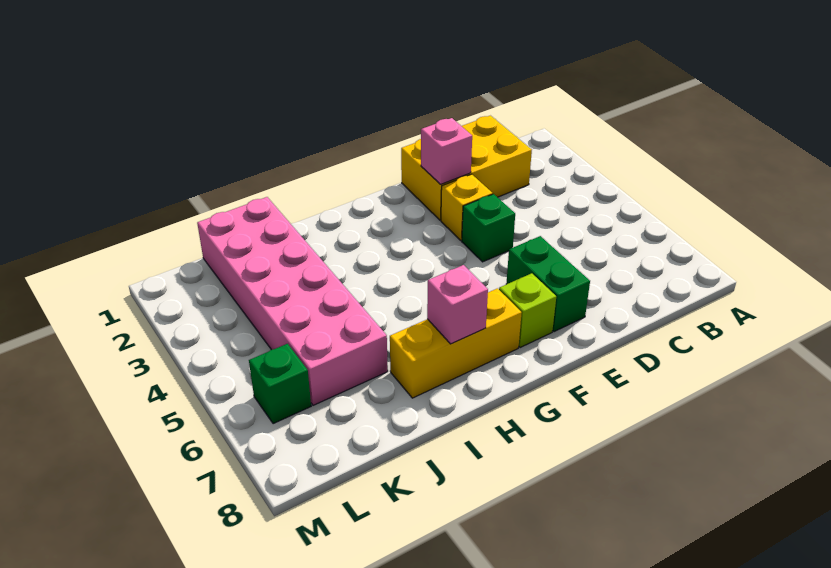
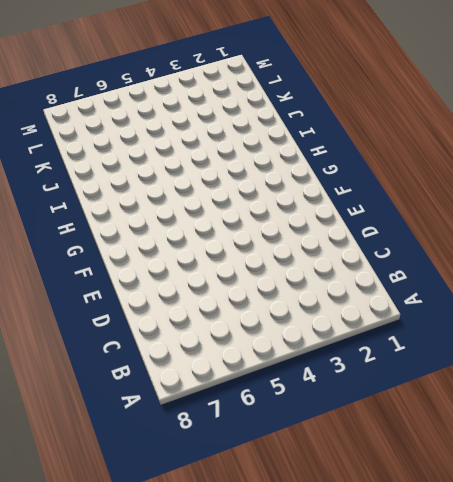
none -> yellow 2x3 brick [401,116,532,220]
none -> yellow 1x1 brick [441,174,493,240]

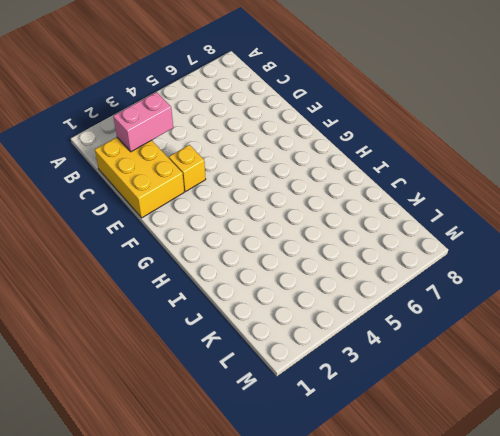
pink 1x2 brick [113,92,173,152] -> none
none -> green 1x1 brick [462,194,515,262]
none -> green 1x2 brick [506,236,590,332]

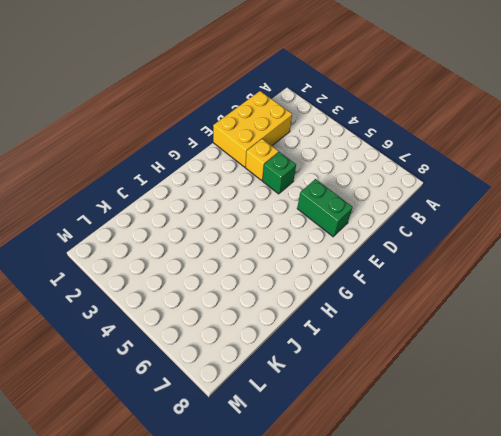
none -> lime 1x1 brick [499,273,556,348]
none -> yellow 1x3 brick [390,288,522,398]

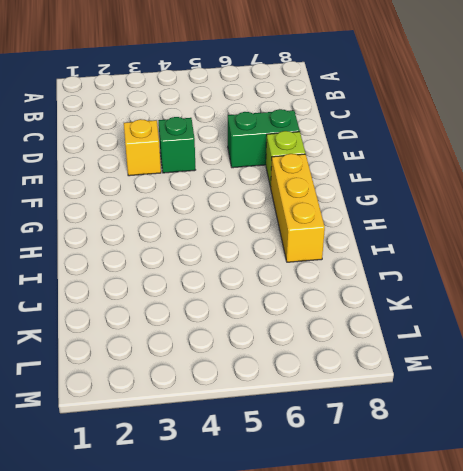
none -> yellow 2x3 brick [401,116,532,220]
none -> pink 2x6 brick [197,197,388,405]

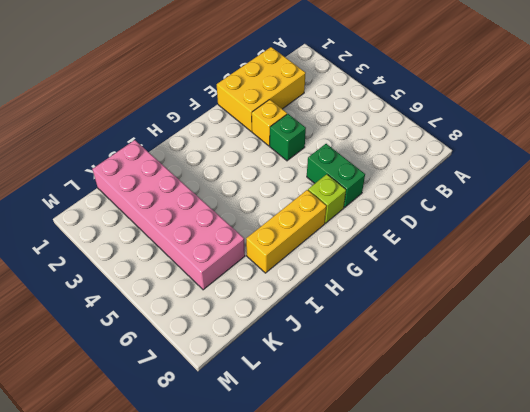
none -> green 1x1 brick [249,344,311,424]
none -> pink 1x1 brick [421,118,472,184]

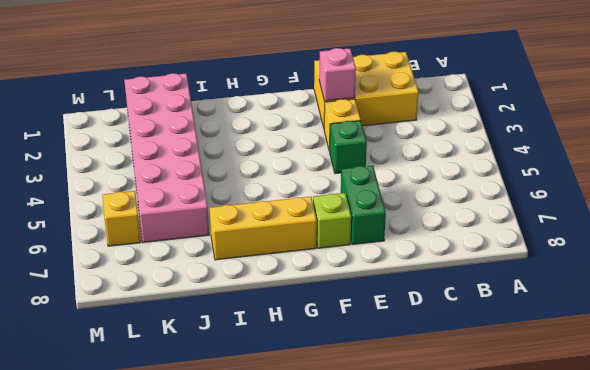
yellow 1x1 brick [102,191,141,246] -> green 1x1 brick [249,344,311,424]
none -> pink 1x1 brick [427,265,488,344]

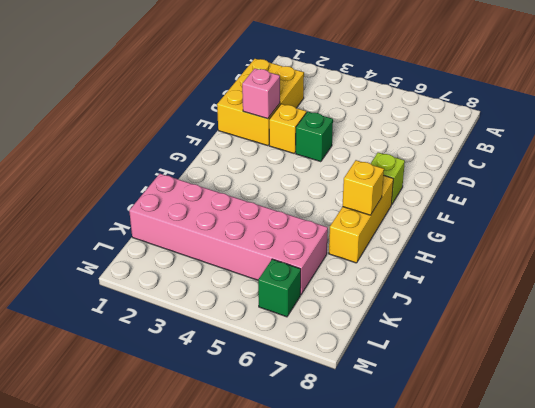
yellow 1x1 brick [343,160,384,215] -> pink 1x1 brick [427,265,488,344]
none -> green 1x2 brick [506,236,590,332]

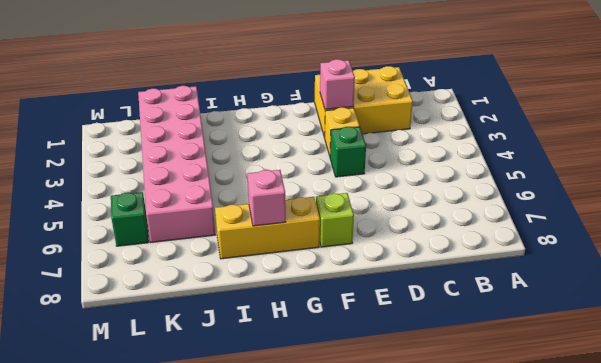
none -> green 1x2 brick [506,236,590,332]

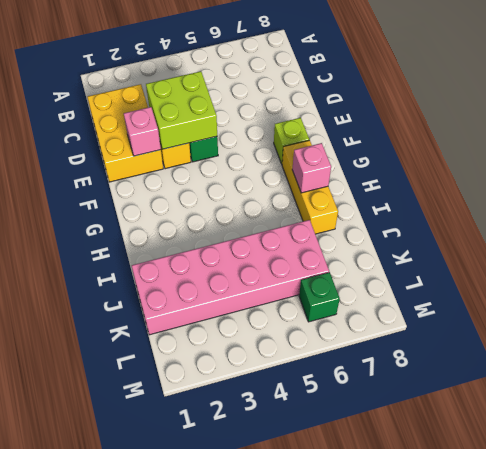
lime 2x2 brick [146,71,217,149] -> none
none -> green 1x2 brick [506,236,590,332]

